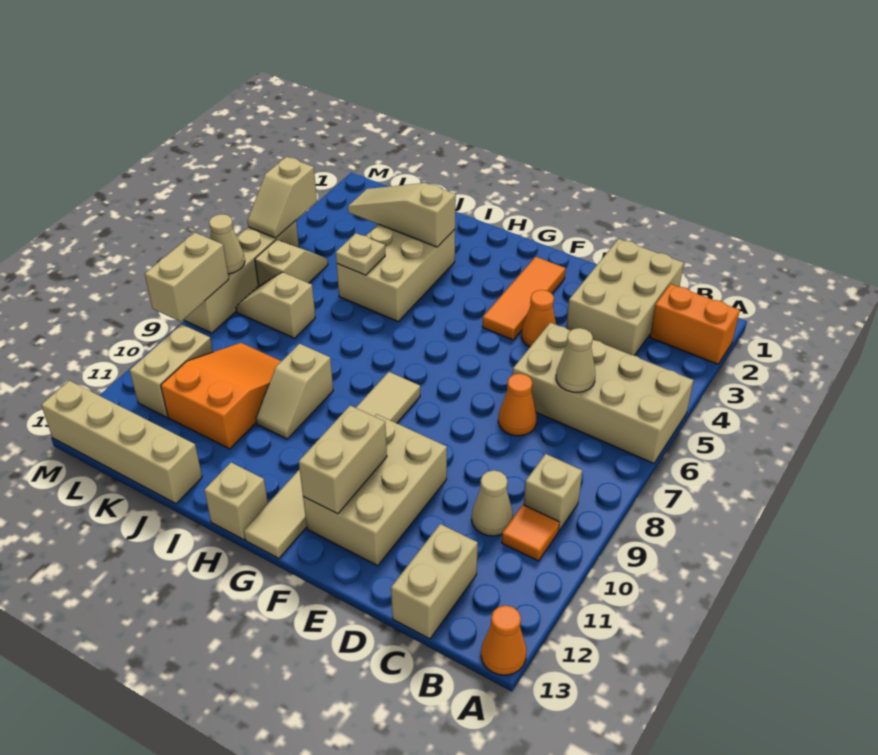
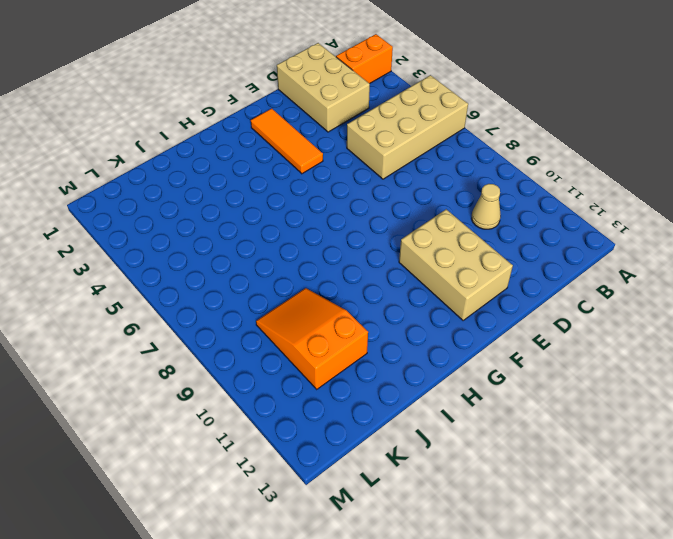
none -> orange 1x1 cone [481,605,526,675]
none -> tan 1x1 brick [524,454,582,531]
none -> orange 1x1 tile [502,505,559,561]

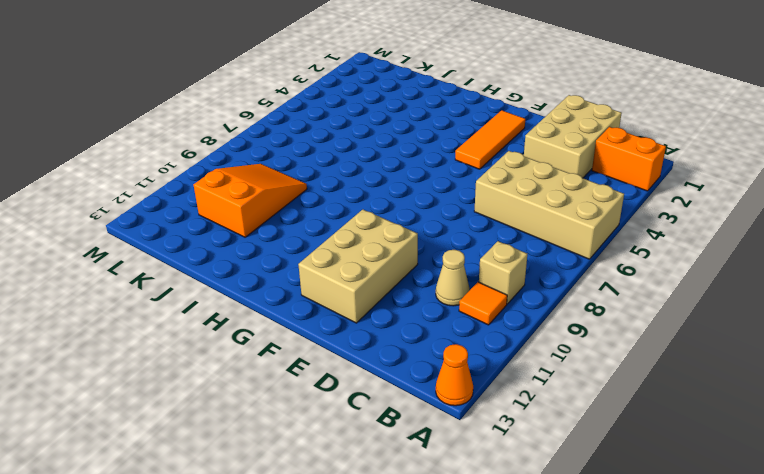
none -> tan 1x2 brick [391,524,478,639]
none -> orange 1x1 cone [498,374,537,436]
none -> orange 1x1 cone [521,290,556,347]

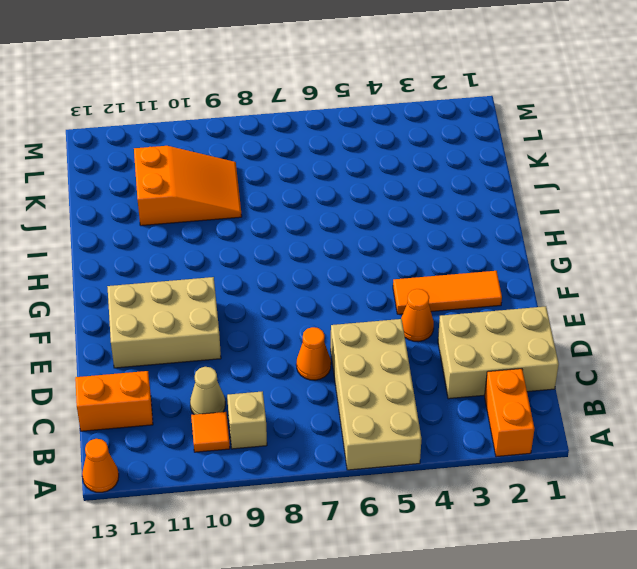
orange 1x2 brick [75,371,153,431] -> tan 1x2 brick [391,524,478,639]
none -> tan 1x6 tile [244,372,420,558]
none -> tan 1x1 brick [204,462,268,540]
none -> tan 2x3 brick [337,224,455,321]

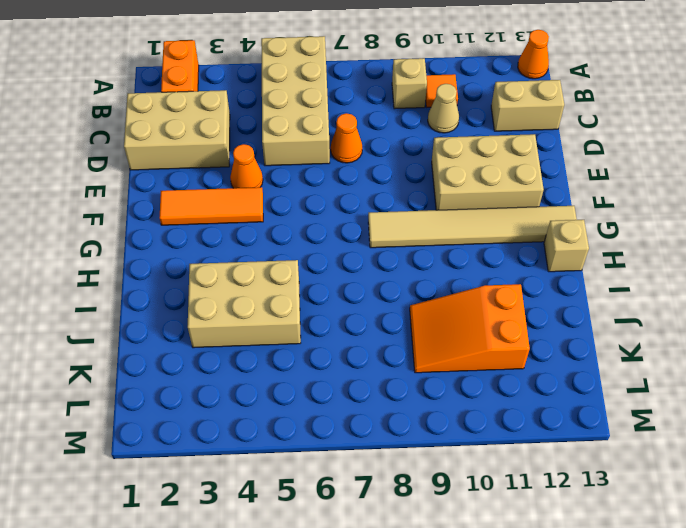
none -> tan 1x2 slope [256,344,333,439]
none -> tan 1x4 brick [41,381,202,504]
none -> tan 1x2 slope [236,272,315,338]

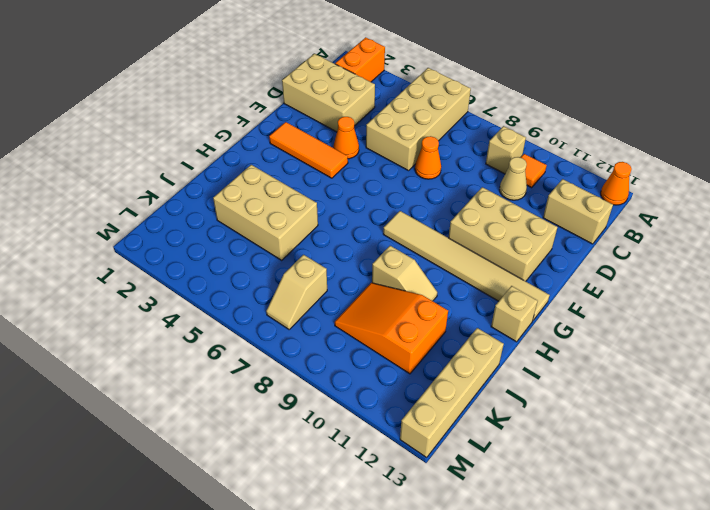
none -> tan 1x2 slope [255,240,328,286]
none -> tan 1x2 brick [130,324,213,417]
none -> tan 1x4 brick [184,221,299,333]

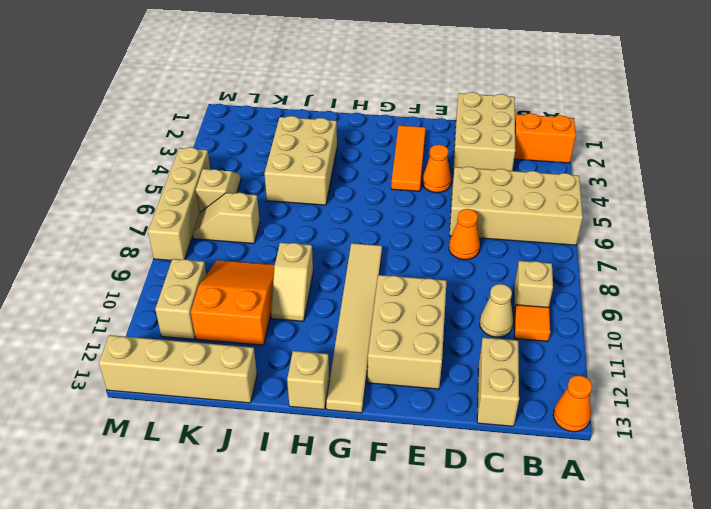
none -> tan 1x1 cone [556,328,595,392]
none -> tan 1x2 brick [299,405,387,514]
none -> tan 1x3 slope [348,183,456,247]

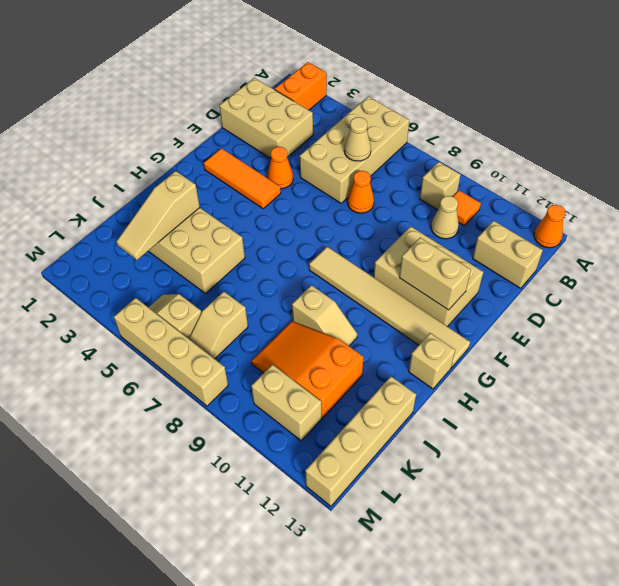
none -> tan 1x1 plate [336,233,385,275]
none -> tan 1x2 slope [247,157,317,238]
none -> tan 1x1 cone [209,214,245,274]

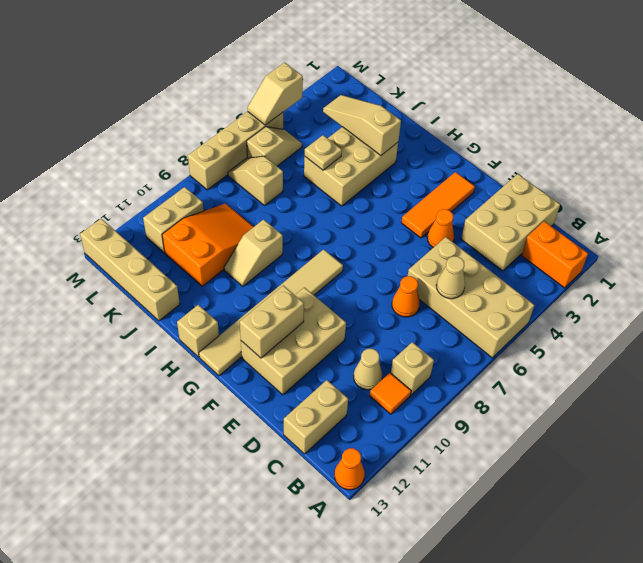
none -> tan 1x1 cone [209,214,245,274]
none -> tan 1x2 brick [145,232,229,322]

